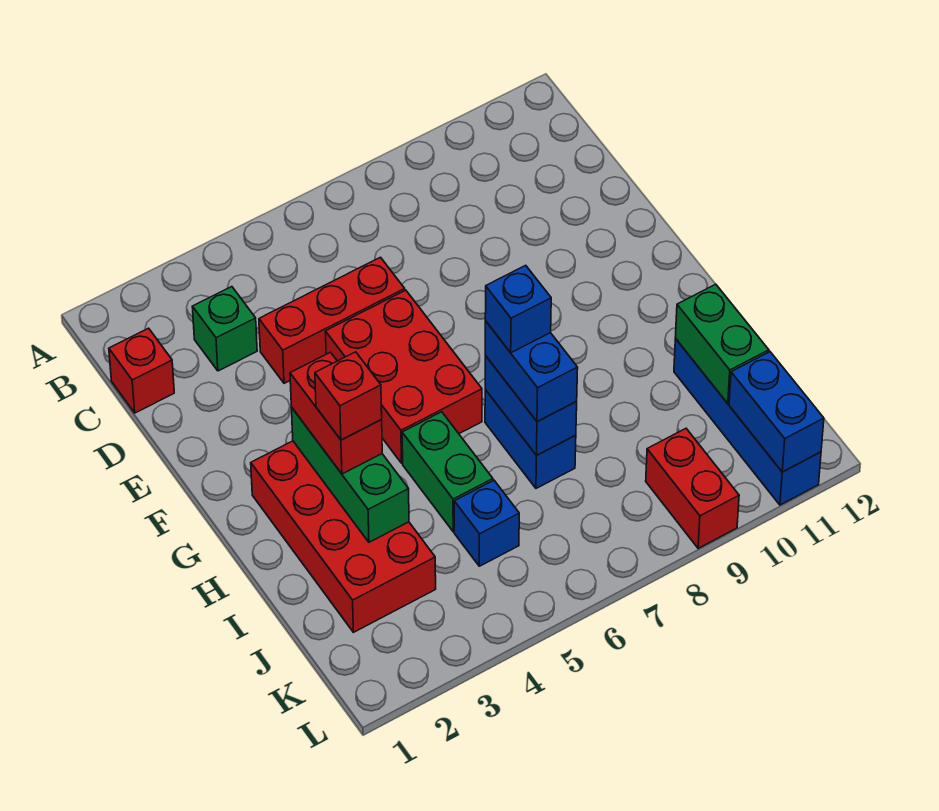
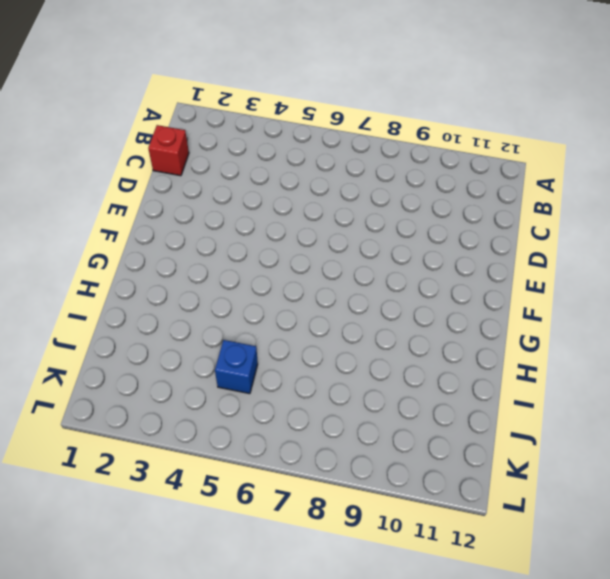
none -> green 1x1 brick [192,287,257,371]
none -> red 1x3 brick [259,257,405,383]
none -> red 2x3 brick [325,290,482,463]

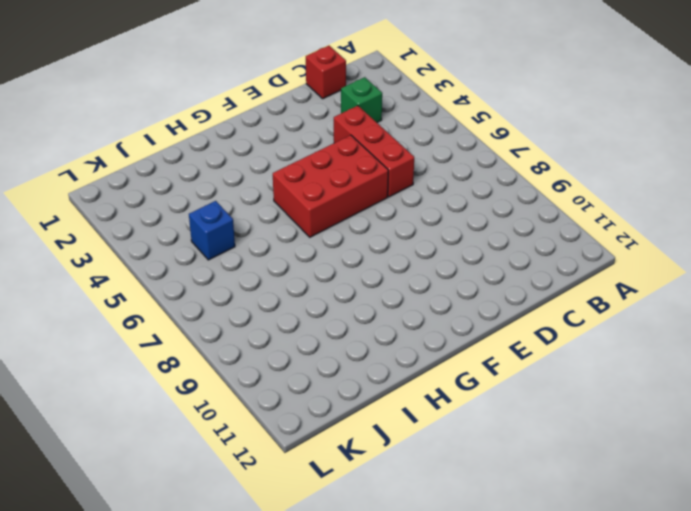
none -> red 2x4 brick [251,441,436,632]
none -> green 1x2 brick [402,412,493,532]
none -> blue 1x2 brick [485,390,576,488]

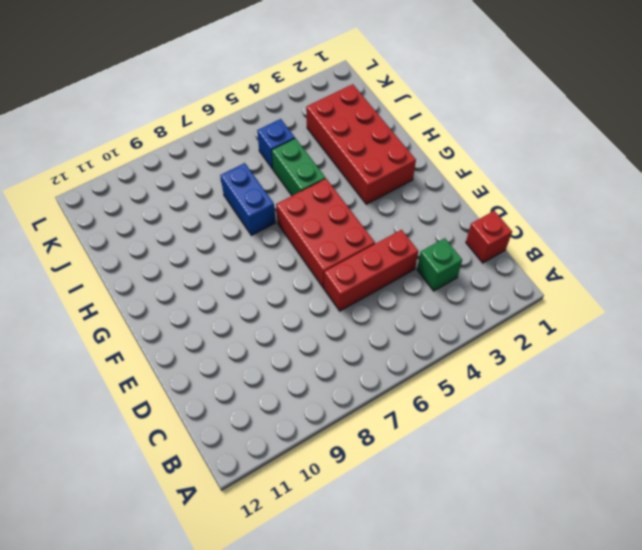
none -> blue 1x4 brick [674,339,821,505]
none -> red 1x2 brick [646,429,739,548]
none -> green 1x3 brick [291,407,409,542]

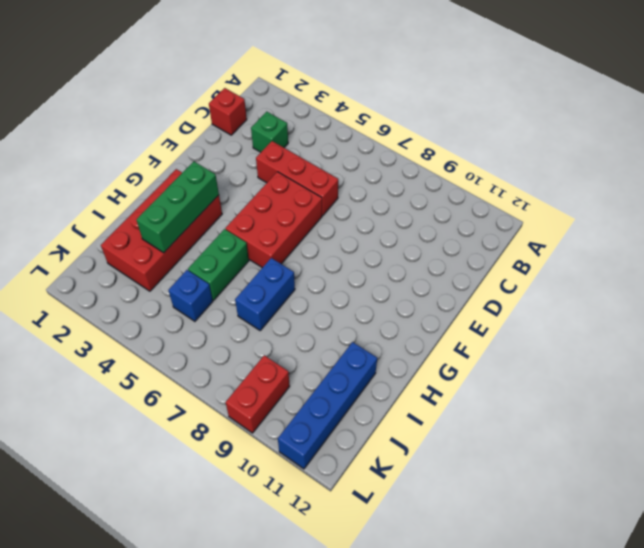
none -> blue 1x2 brick [485,356,577,455]
none -> green 1x2 brick [675,284,769,403]
none -> blue 1x2 brick [729,352,824,472]

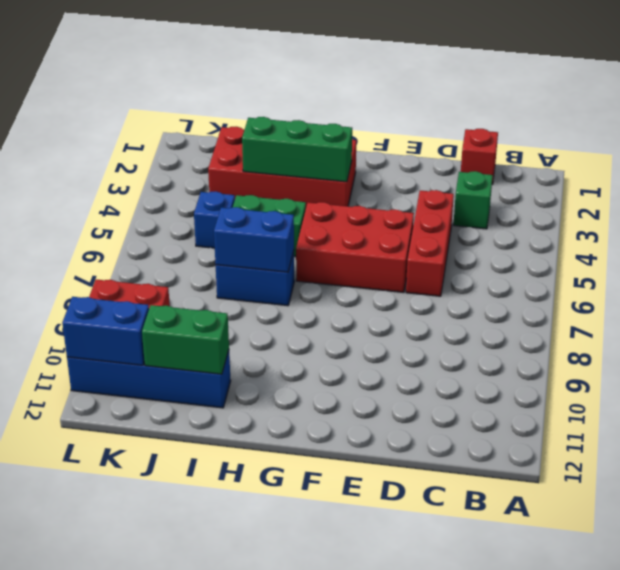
none -> red 1x2 brick [290,352,382,474]
none -> blue 1x2 brick [485,321,578,422]
none -> red 1x1 brick [315,352,382,440]

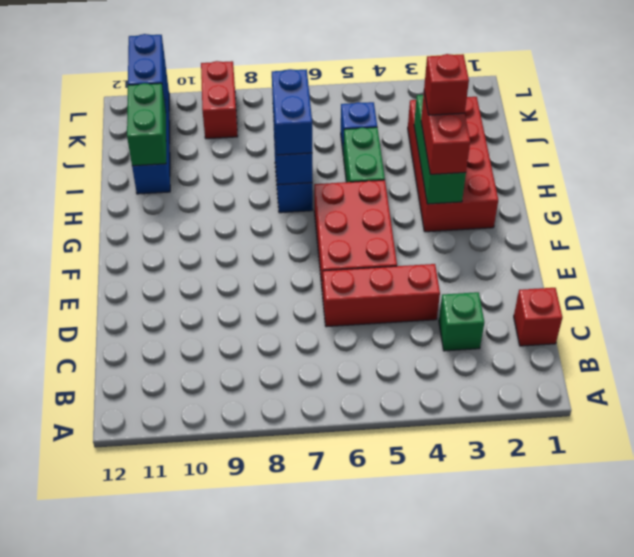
none -> blue 1x1 brick [485,265,551,353]

